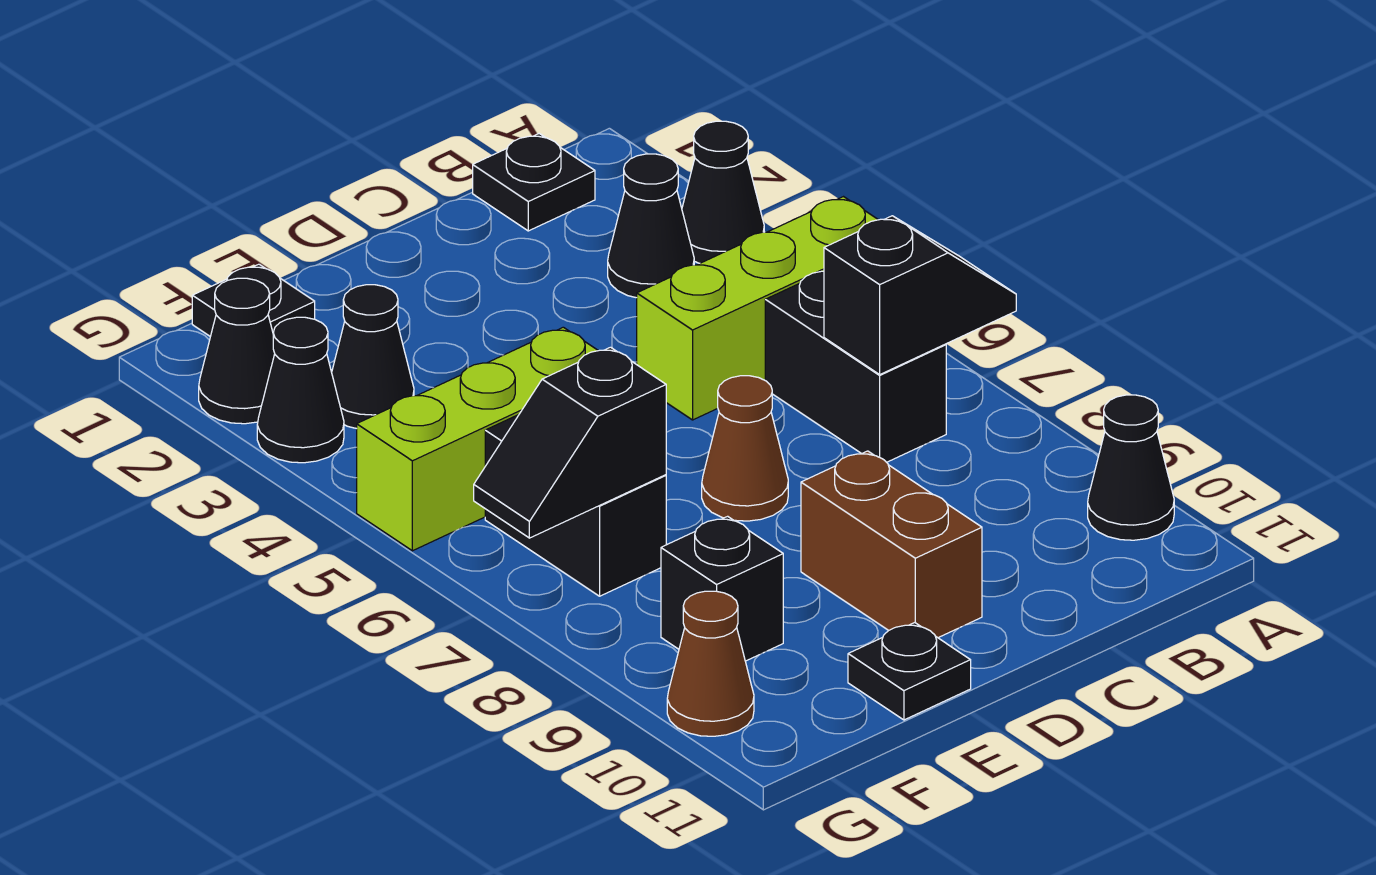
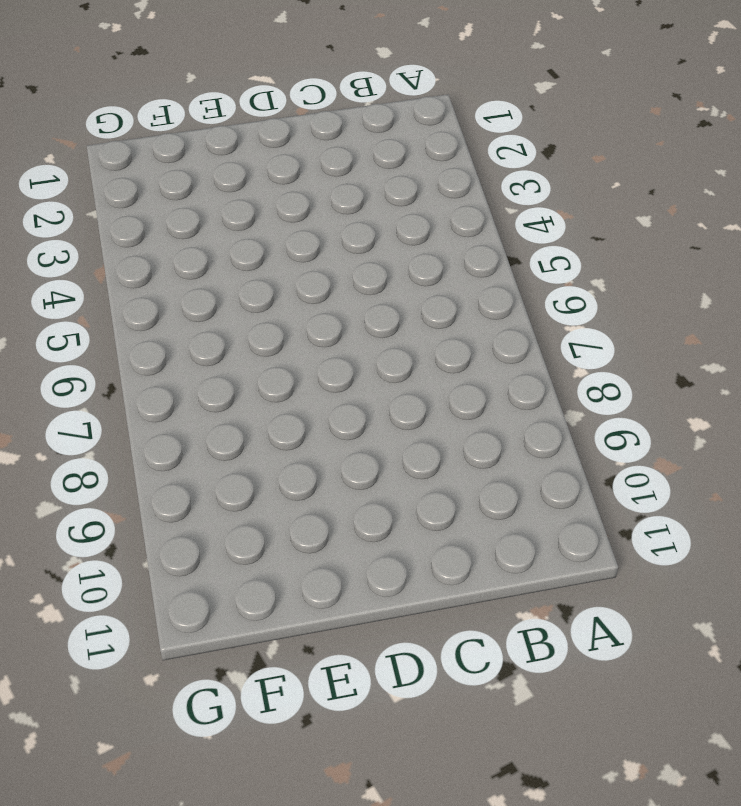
none -> black 1x1 cone [682,121,764,263]
none -> lime 1x3 brick [637,197,878,420]
none -> black 1x1 cone [1088,395,1174,540]

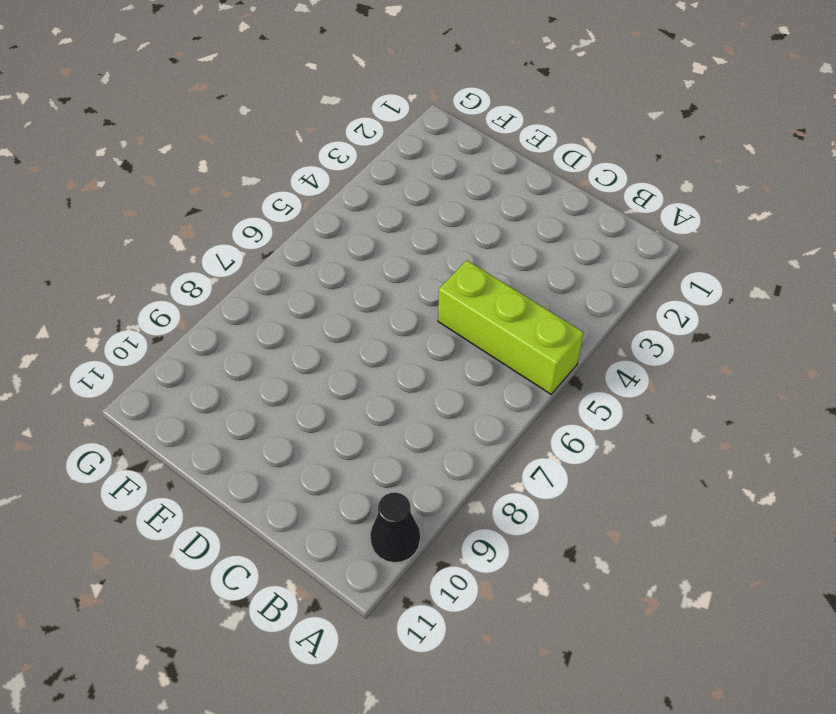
none -> black 1x1 cone [682,121,764,263]
none -> black 1x1 plate [473,134,595,231]
none -> black 1x1 cone [608,154,694,298]

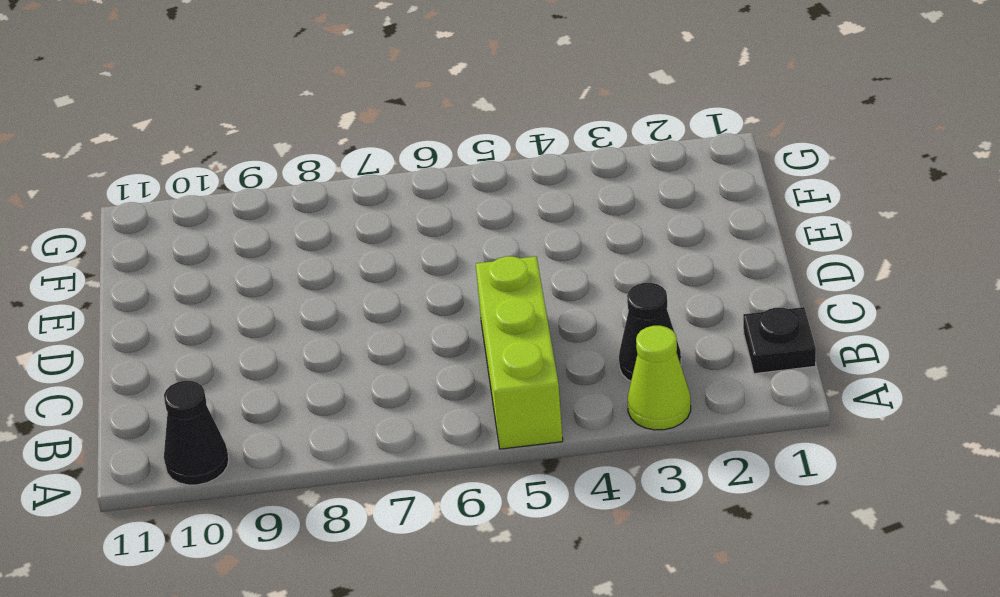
lime 1x1 cone [628,326,691,430] -> black 1x1 cone [682,121,764,263]
none -> black 1x2 brick [765,271,946,462]
none -> brown 1x1 cone [702,376,788,521]
none -> brown 1x2 brick [801,451,982,638]

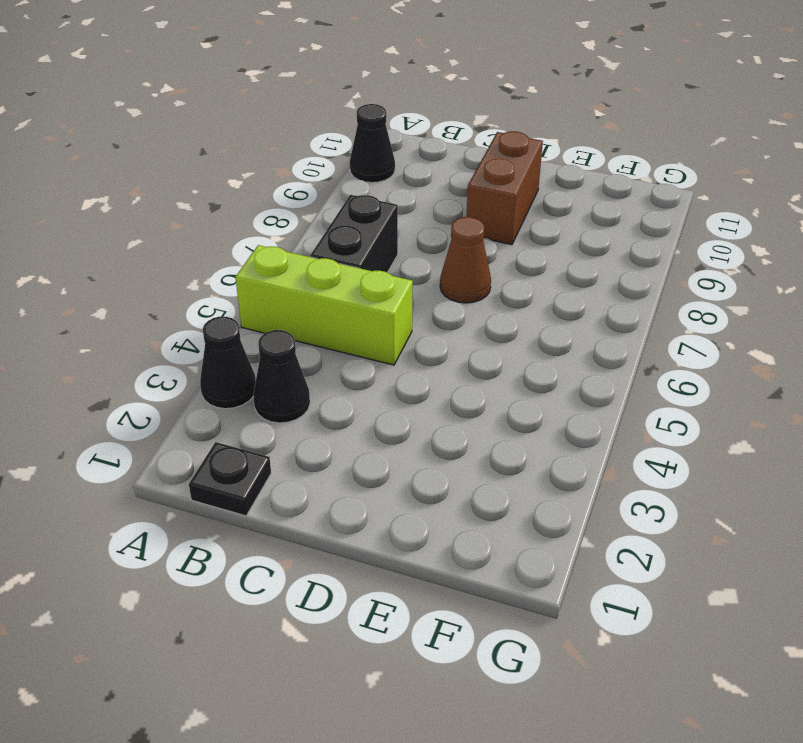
none -> lime 1x3 brick [357,327,598,551]
none -> black 1x1 plate [848,623,971,720]
none -> black 1x1 plate [192,264,315,337]

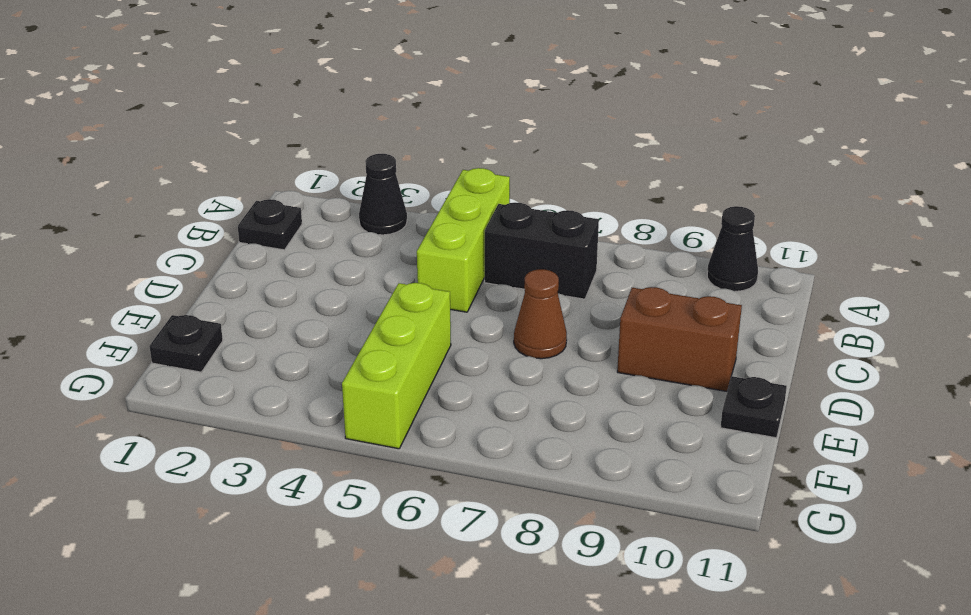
none -> black 1x1 cone [608,154,694,298]
none -> black 1x1 cone [332,285,414,429]
none -> black 1x2 brick [485,415,666,596]

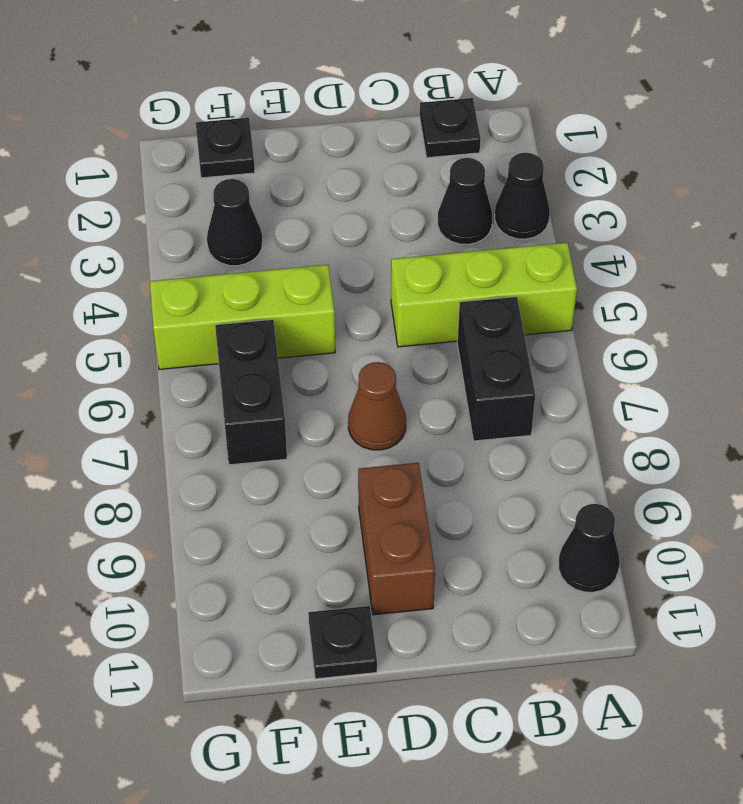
none -> black 1x1 brick [661,516,783,661]
none -> black 1x1 cone [199,278,275,424]
none -> black 1x1 cone [257,317,344,463]

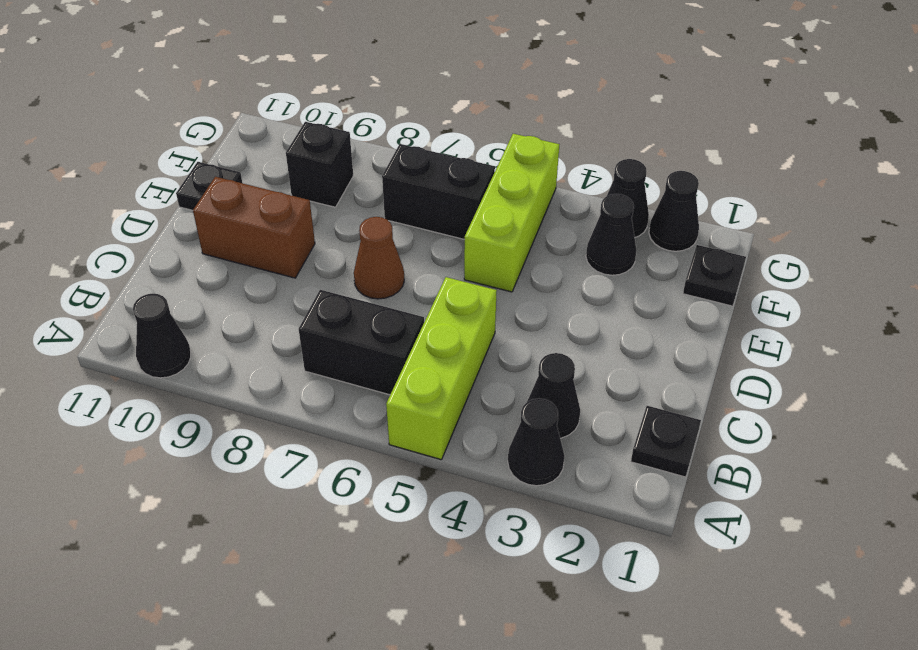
none -> brown 1x1 cone [667,591,754,736]
none -> black 1x2 slope [824,216,1016,374]
none -> black 1x2 slope [474,347,666,538]

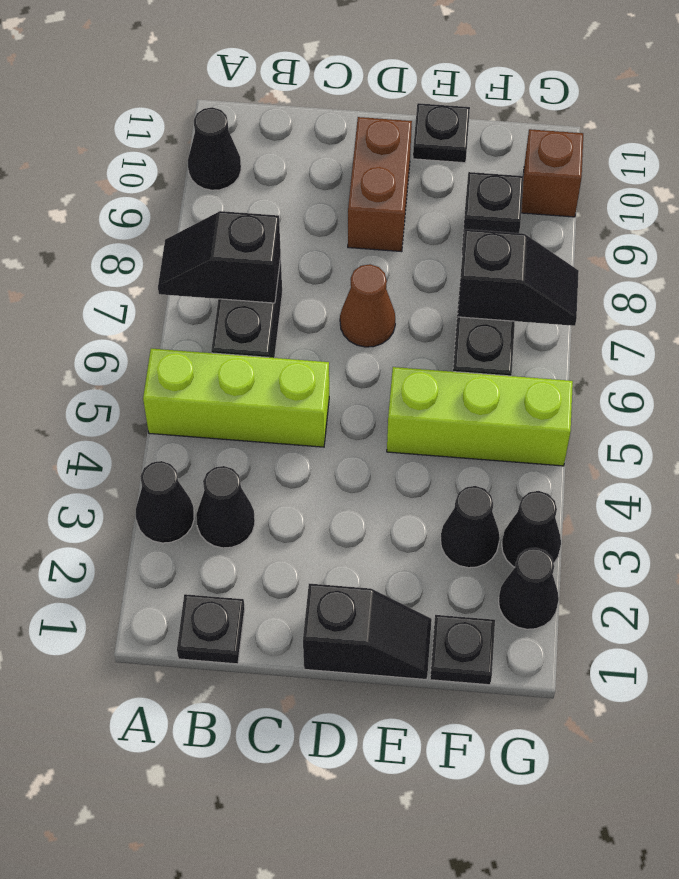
black 1x2 slope [303,584,432,680] -> none
brown 1x1 brick [521,129,583,217] -> brown 1x1 cone [667,591,754,736]

